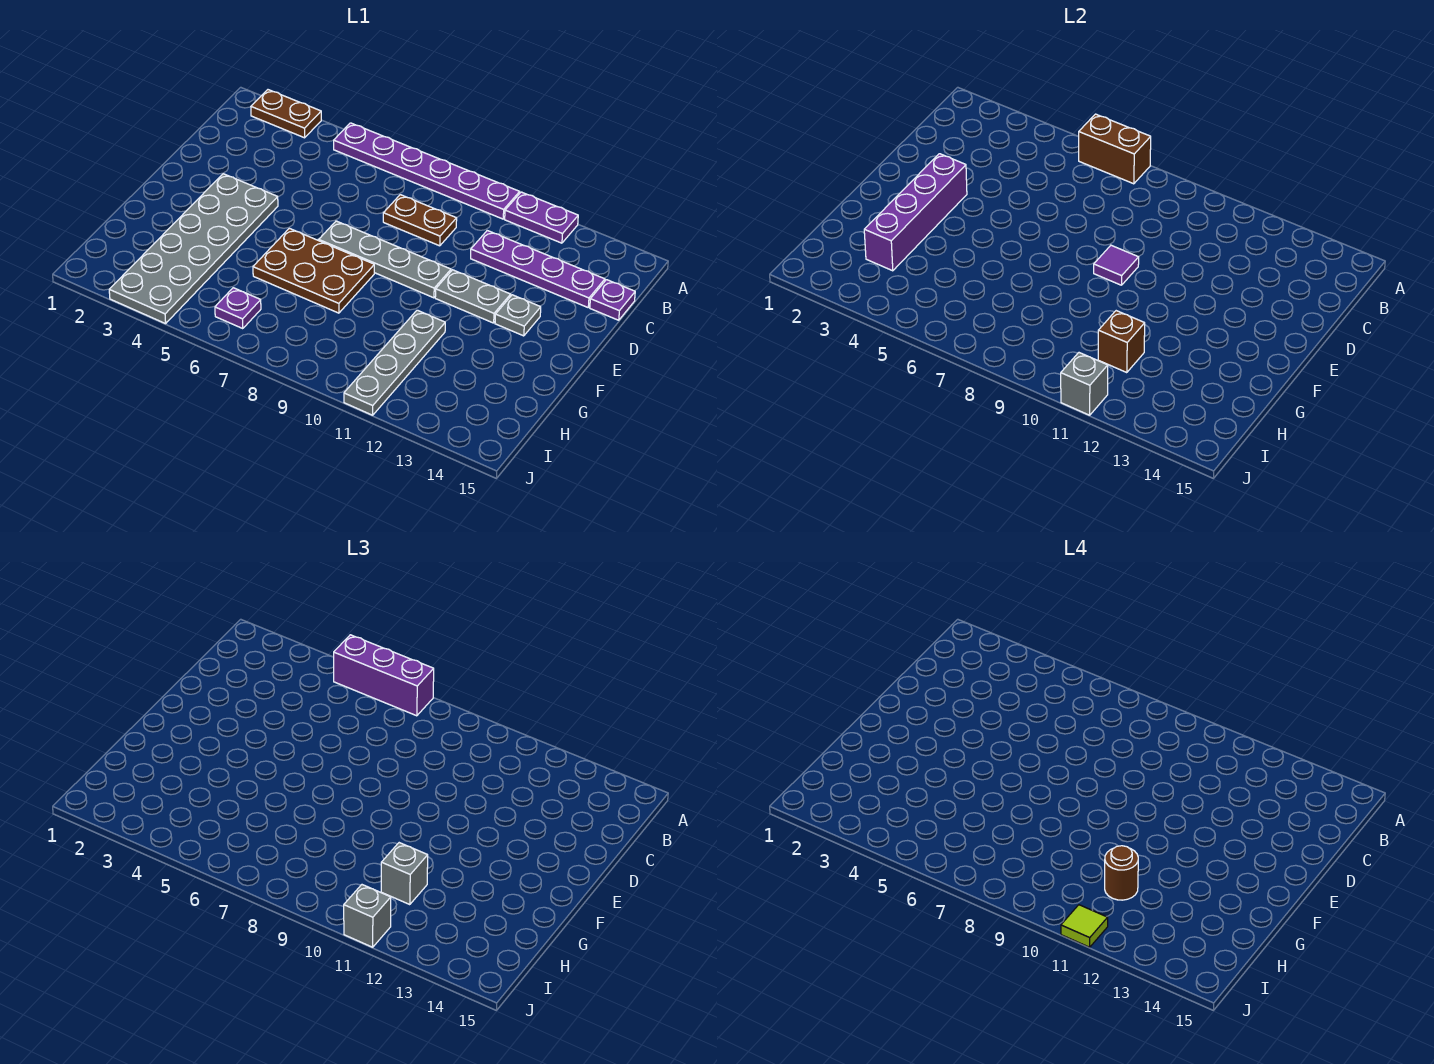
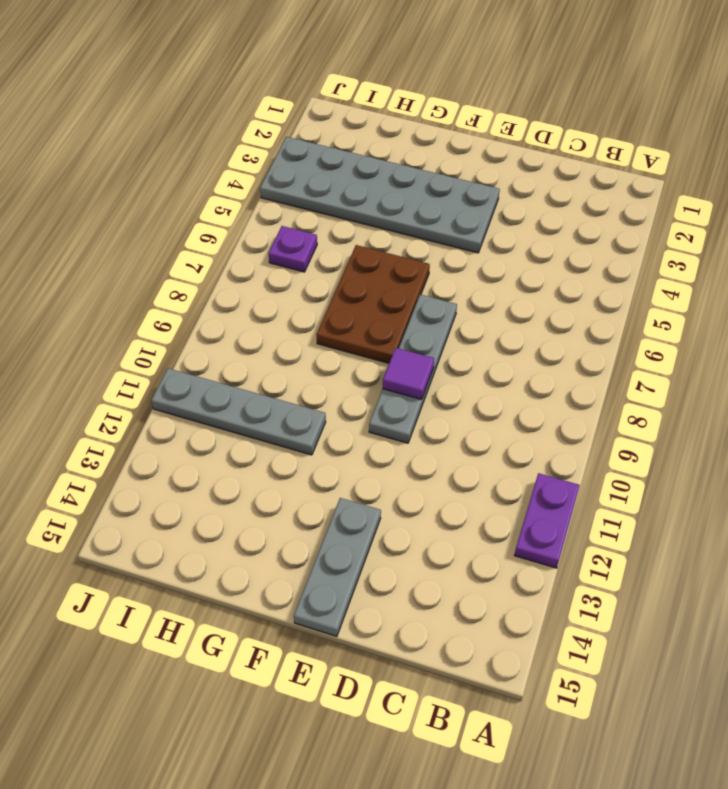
grey 1x3 plate [294,498,381,636] -> grey 1x1 plate [495,295,541,336]
none -> brown 1x2 plate [251,90,321,138]
none -> purple 1x6 plate [334,123,520,219]
none -> brown 1x2 plate [383,195,457,246]

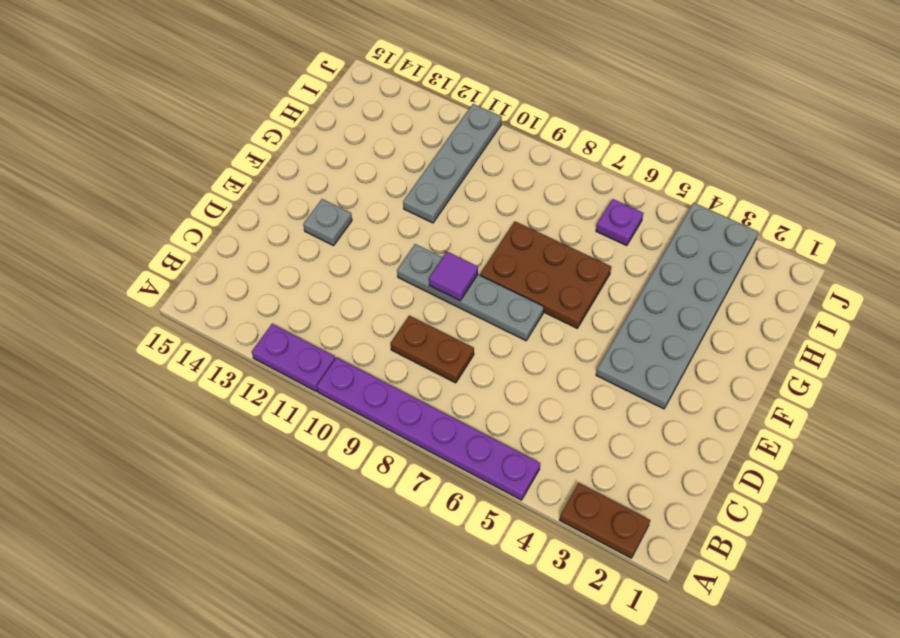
none -> purple 1x4 plate [471,231,605,307]
none -> purple 1x1 plate [590,280,635,320]
none -> grey 1x2 plate [435,270,511,323]

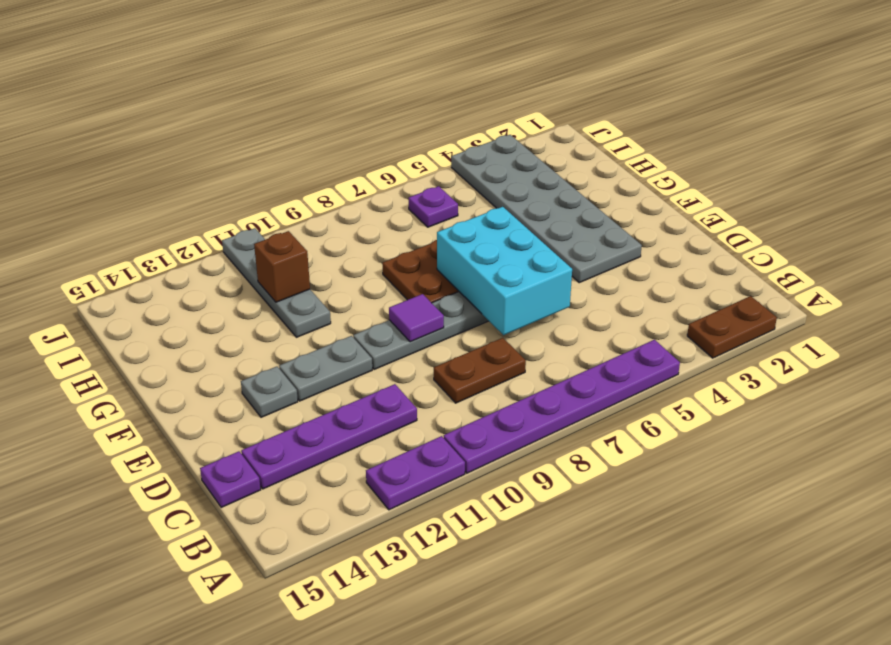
cyan 2x3 brick [437,207,572,335] -> none
none -> brown 1x2 brick [1078,114,1151,184]
none -> purple 1x4 brick [864,154,967,271]
none -> grey 1x1 brick [1061,353,1108,415]

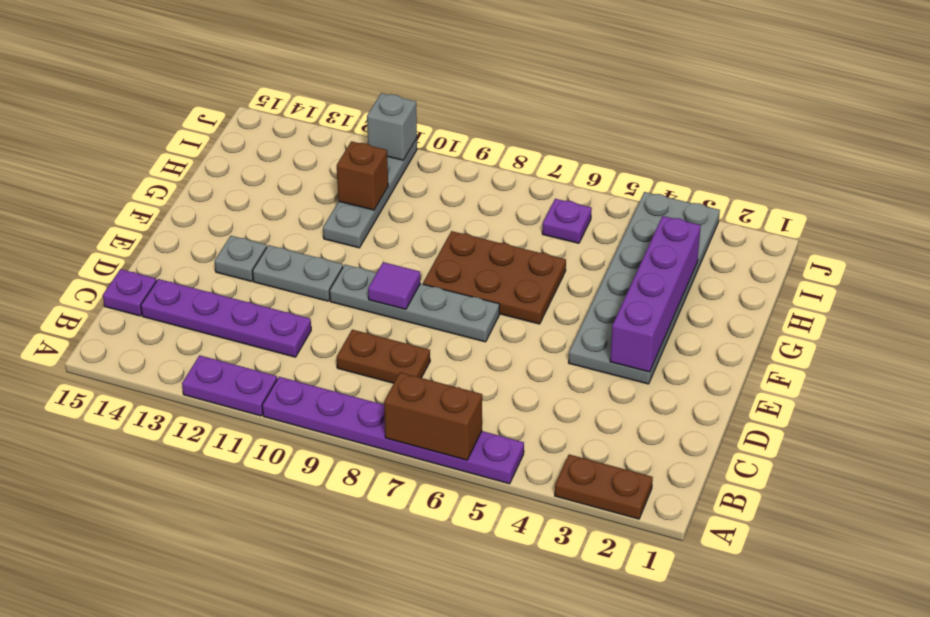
none -> purple 1x3 brick [334,635,434,716]
none -> grey 1x1 brick [381,843,428,905]
none -> grey 1x1 brick [344,885,391,947]

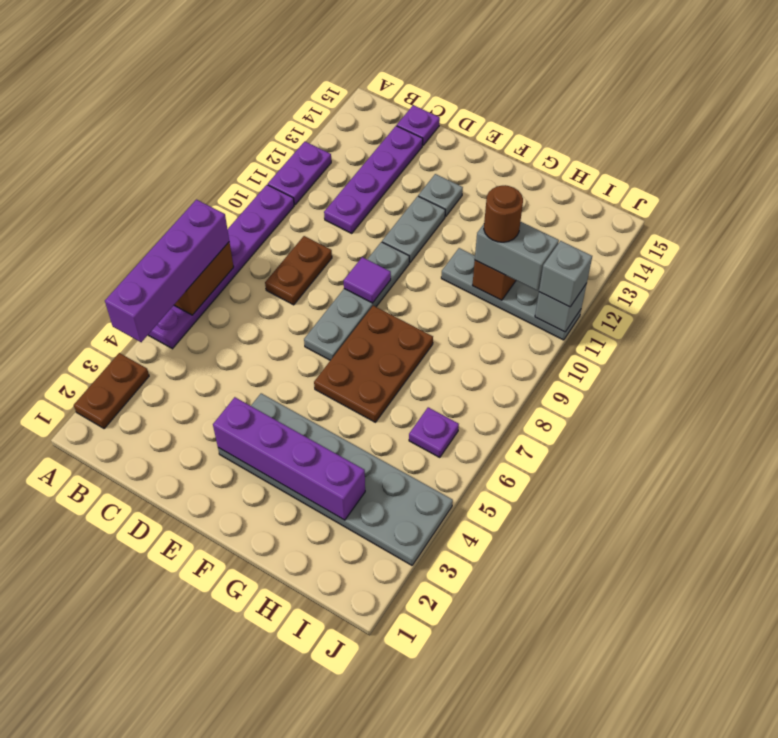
purple 1x4 brick [105,200,229,342] -> purple 1x3 brick [334,635,434,716]
grey 1x2 brick [475,221,559,290] -> grey 1x1 brick [381,843,428,905]
none -> lime 1x1 tile [1061,905,1108,947]

